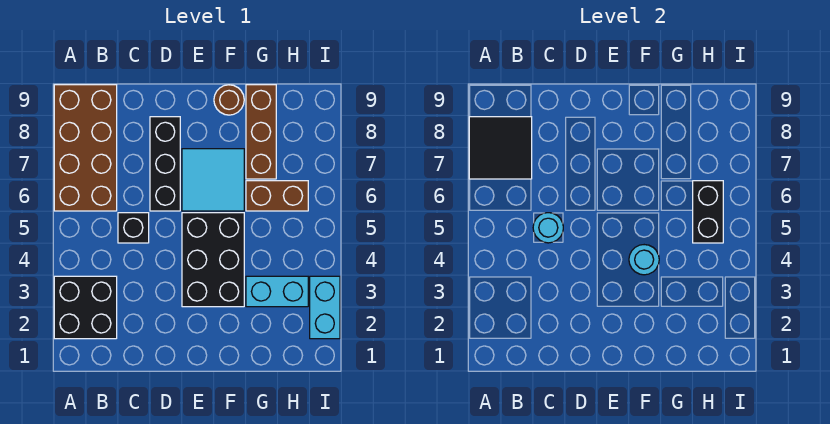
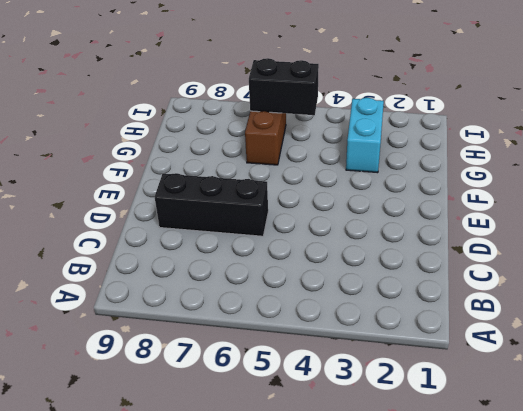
none -> black 2x2 brick [54,276,117,339]
none -> brown 2x4 brick [54,85,117,211]
none -> black 1x1 brick [118,213,149,243]

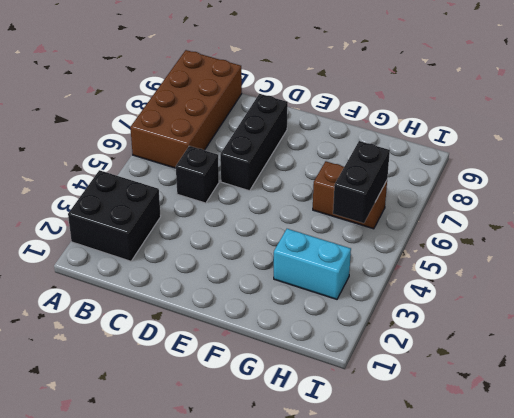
none -> black 2x3 brick [182,213,244,307]
none -> cyan 2x2 tile [182,149,244,211]
none -> brown 1x1 round brick [214,85,244,115]

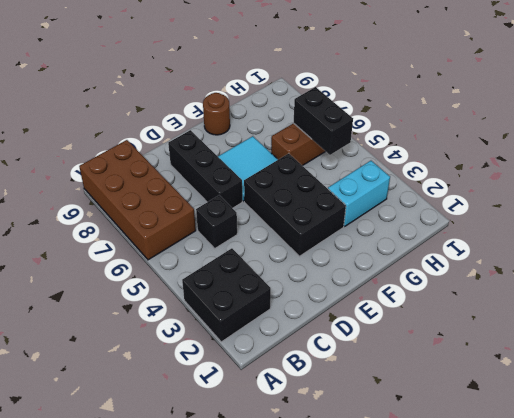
none -> brown 1x3 brick [246,85,276,179]
none -> cyan 1x2 brick [310,276,340,339]
none -> black 2x2 tile [469,117,532,179]

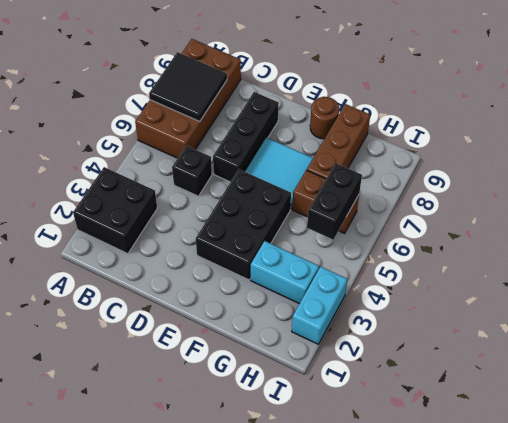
none -> cyan 1x1 round brick [533,213,563,243]
none -> cyan 1x1 round brick [629,245,659,275]

